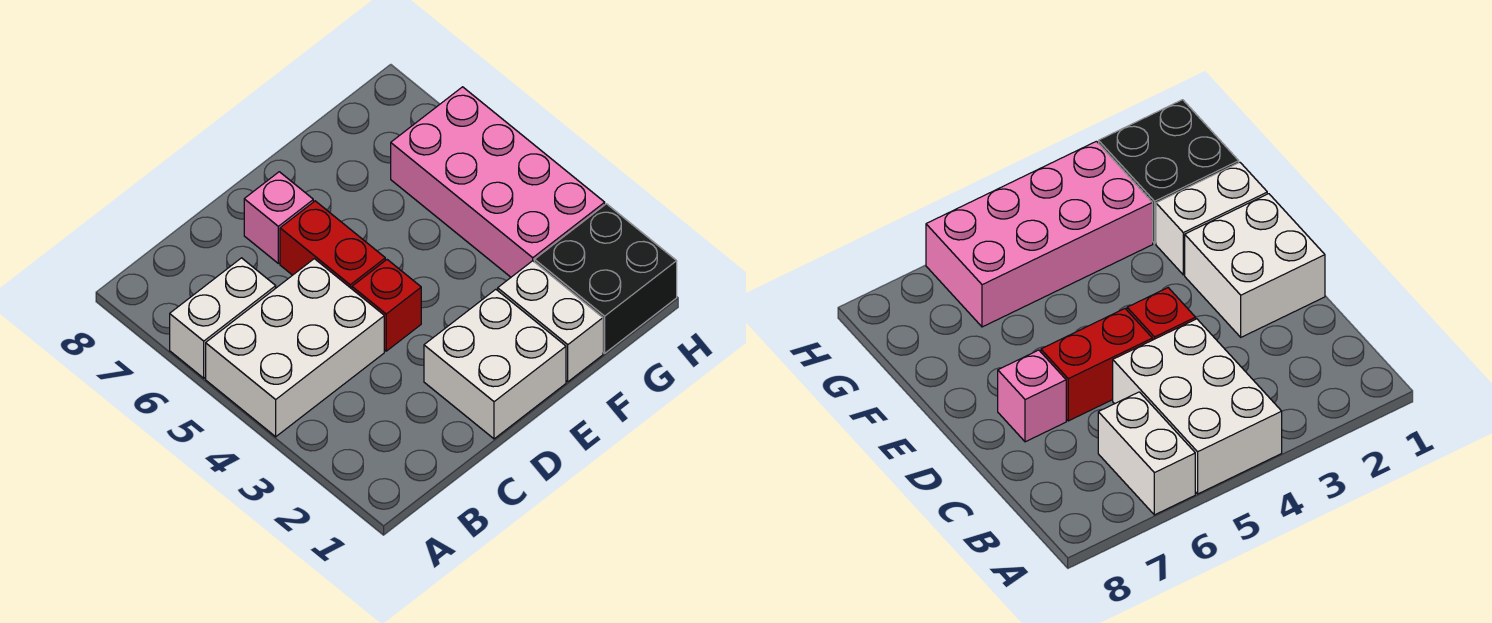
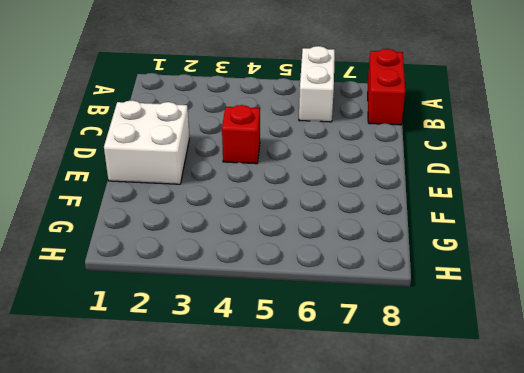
red 1x2 brick [368,49,405,125] -> red 1x2 brick turned to [280,201,385,289]
none -> white 2x3 brick [206,259,384,437]
none -> pink 1x1 brick [244,172,313,263]

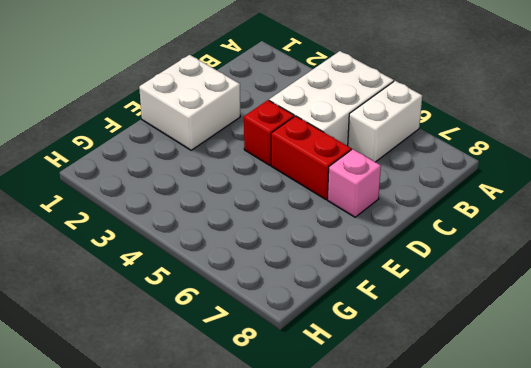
none -> white 1x2 brick [498,261,603,382]
none -> black 2x2 brick [534,204,677,353]

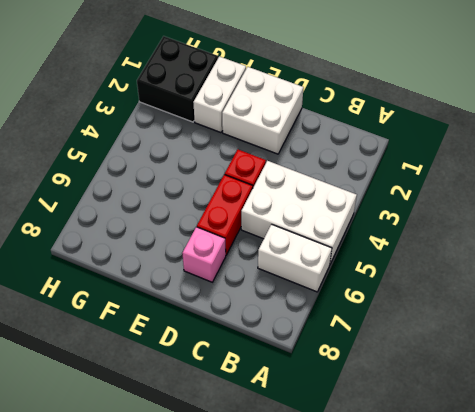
none -> pink 2x4 brick [391,87,605,277]

